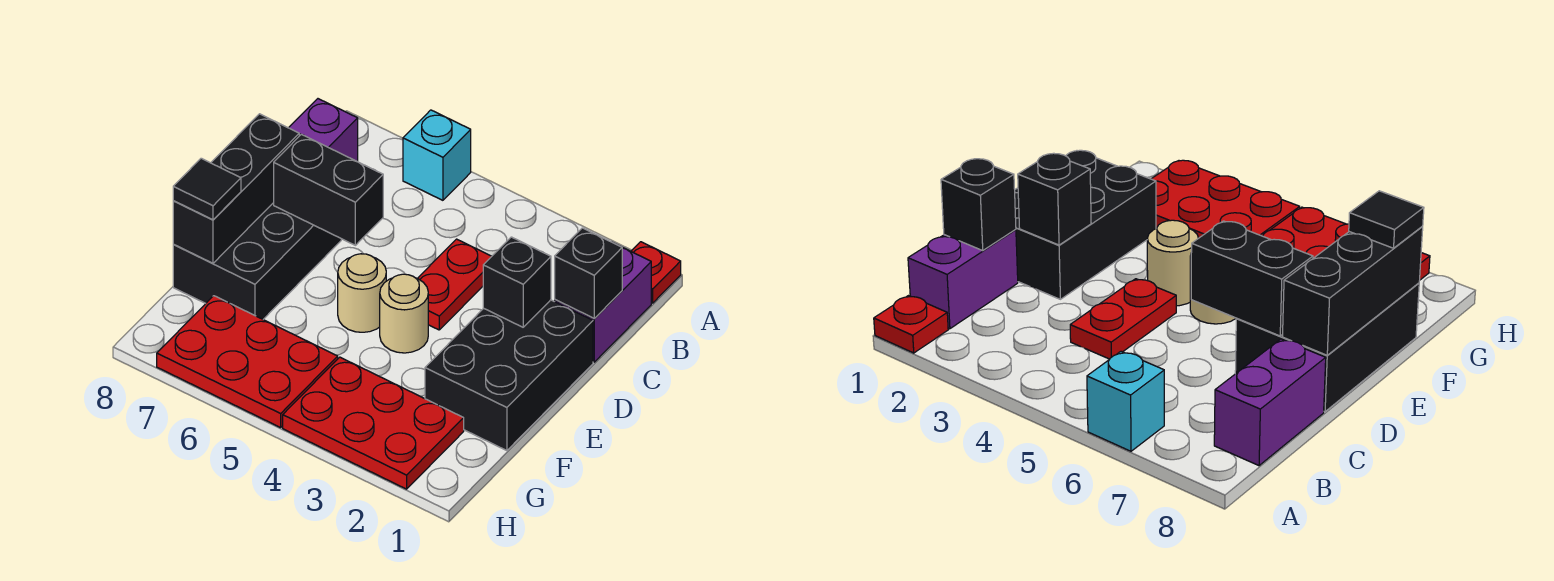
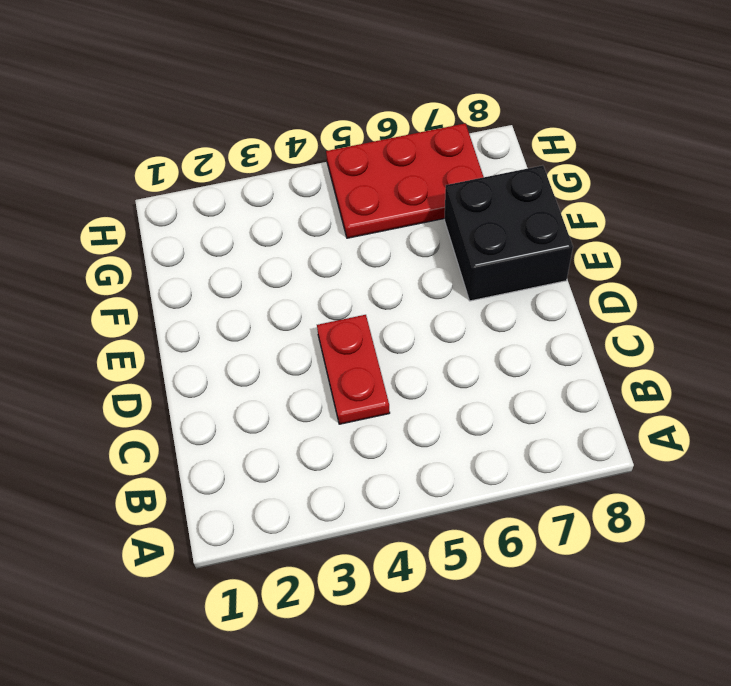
black 2x2 brick [445,165,573,301] -> black 2x3 brick [173,203,341,319]
none -> red 1x1 plate [631,242,681,303]
none -> cyan 1x1 brick [403,110,471,200]
none -> purple 1x2 brick [555,248,651,362]

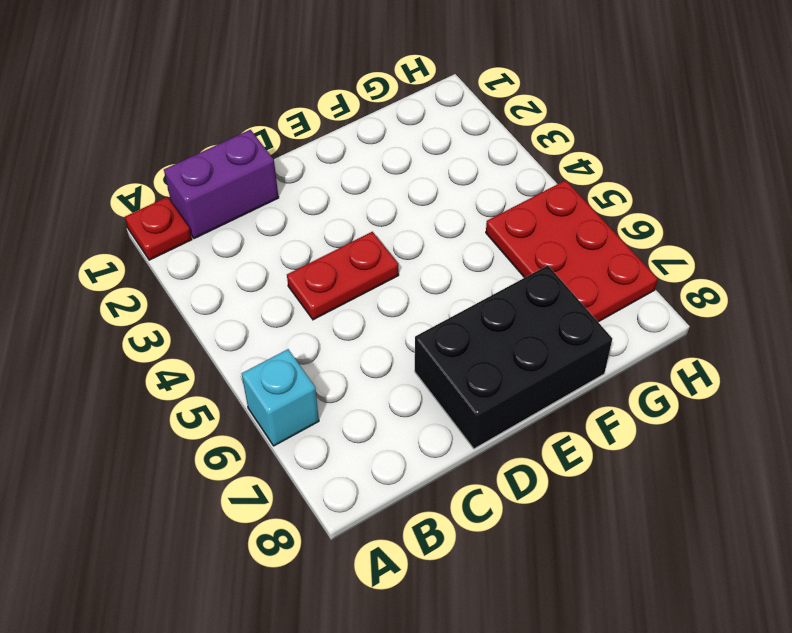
none -> purple 1x2 brick [289,99,358,161]
none -> black 2x3 brick [425,300,593,451]
none -> tan 1x1 round brick [380,274,428,353]

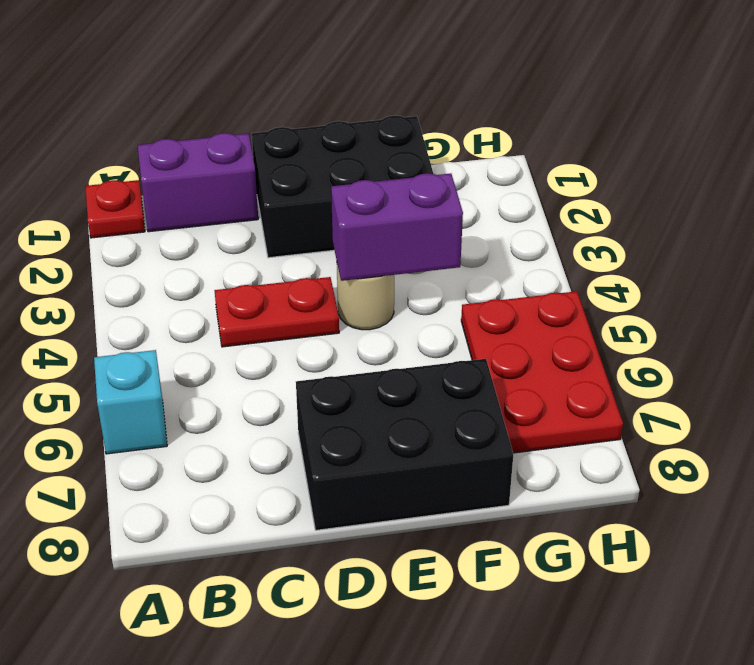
purple 1x2 brick [331,173,463,281] -> purple 1x2 brick moved to [289,99,358,161]
none -> tan 1x1 round brick [338,254,386,332]
none -> red 2x3 plate [283,357,464,489]
none -> black 1x1 brick [555,228,622,319]

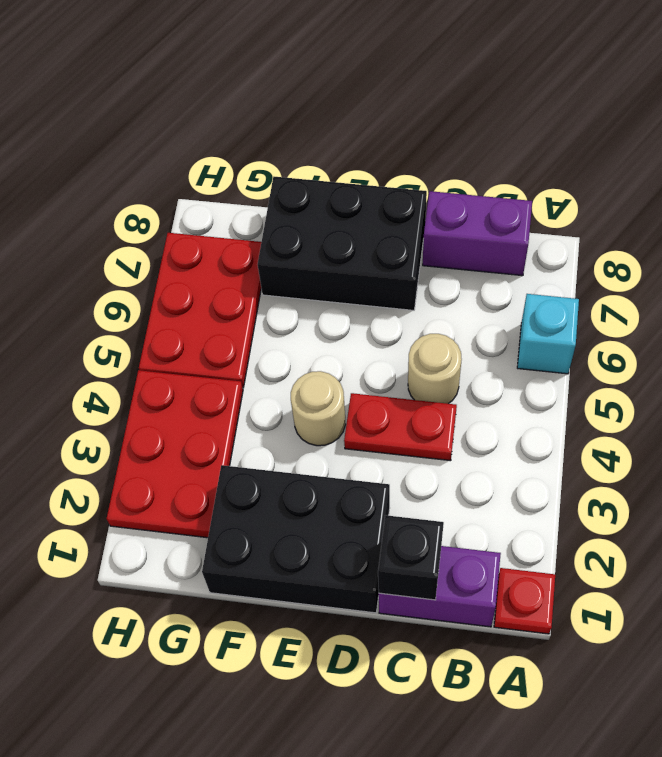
tan 1x1 round brick [408,334,462,404] -> tan 1x1 round brick moved to [338,254,386,332]
none -> black 1x1 brick [483,237,551,327]
none -> black 1x2 brick [274,134,383,245]
none -> black 1x3 brick [173,114,299,263]

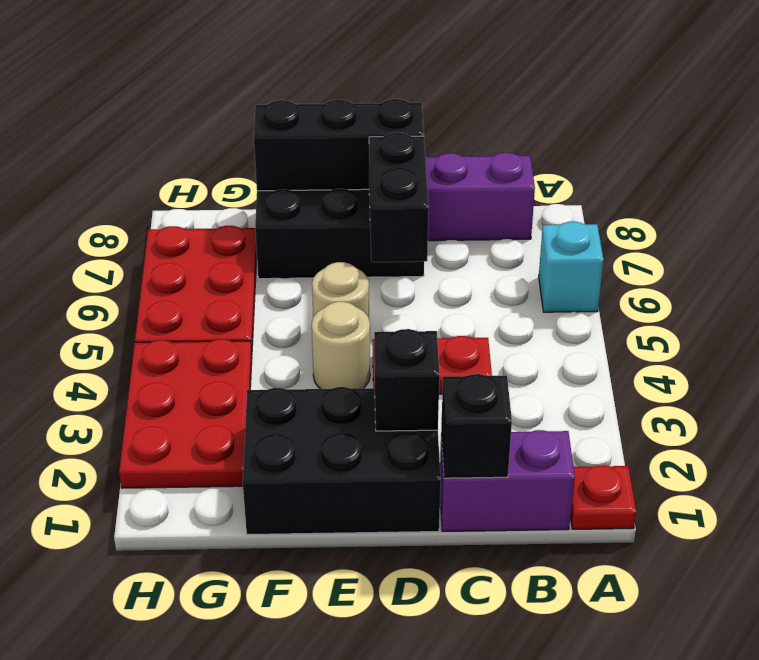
none -> black 1x1 tile [173,158,241,220]

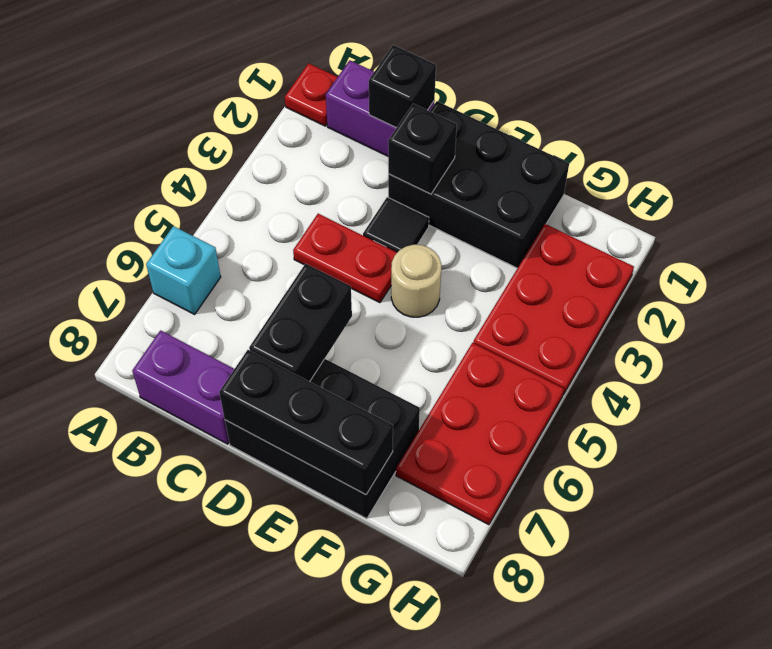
black 1x1 tile [363,197,429,252] -> black 1x1 tile moved to [173,158,241,220]
none -> tan 1x1 round brick [338,254,386,332]

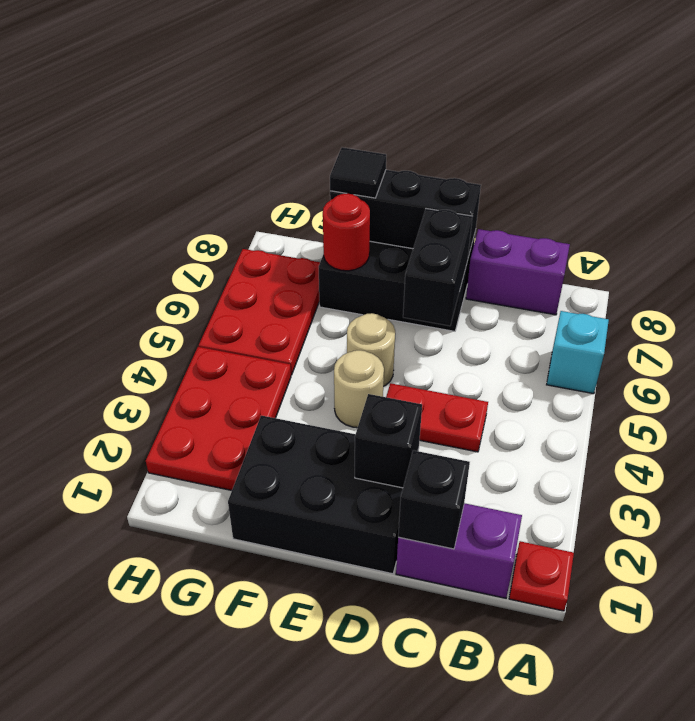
red 1x1 round brick [323,194,370,271] -> none

